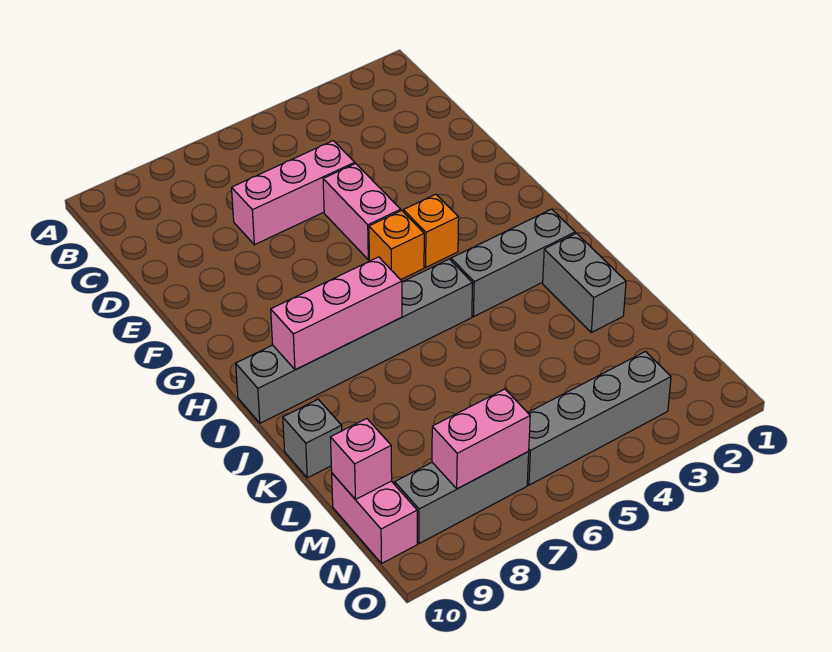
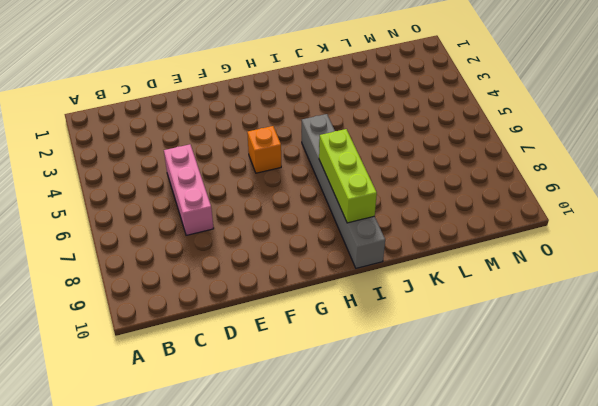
lime 1x3 brick [319,129,377,223] -> pink 1x3 brick [271,257,402,370]
none -> pink 1x2 brick [323,164,401,260]
none -> orange 1x1 brick [403,194,459,267]
none -> grey 1x3 brick [451,209,575,317]

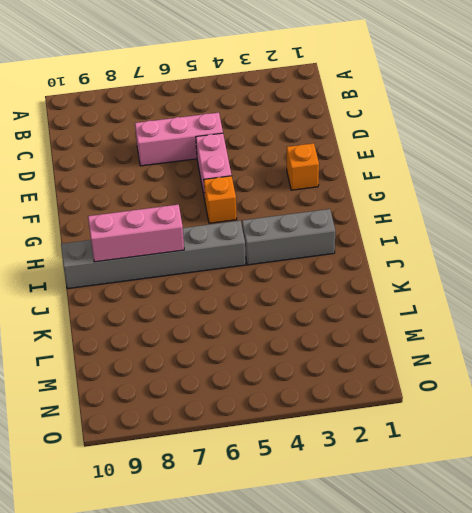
orange 1x1 brick [287,143,319,190] -> orange 1x1 brick moved to [403,194,459,267]
none -> grey 1x2 brick [543,233,626,332]
none -> grey 1x1 brick [283,400,342,478]
none -> pink 1x2 brick [332,473,417,563]

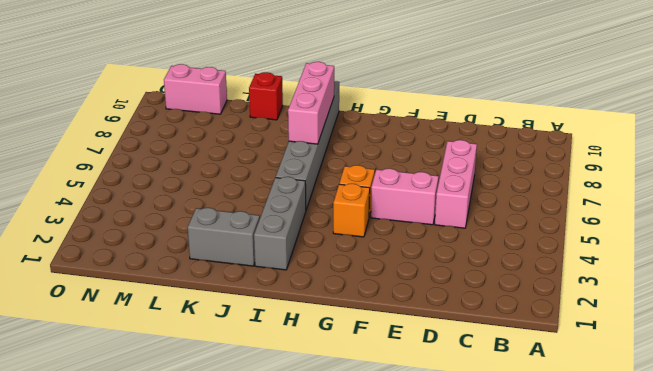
red 1x1 brick [249,72,283,120] -> grey 1x1 brick [283,400,342,478]
none -> grey 1x4 brick [527,352,671,485]
none -> grey 1x3 brick [395,452,529,544]
none -> pink 1x1 brick [330,418,392,500]

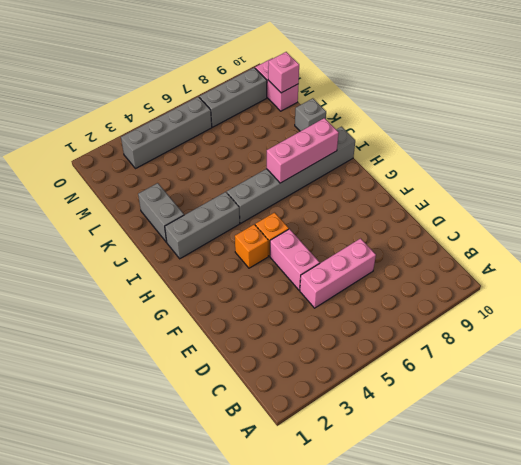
none -> pink 1x2 brick [432,389,530,489]

